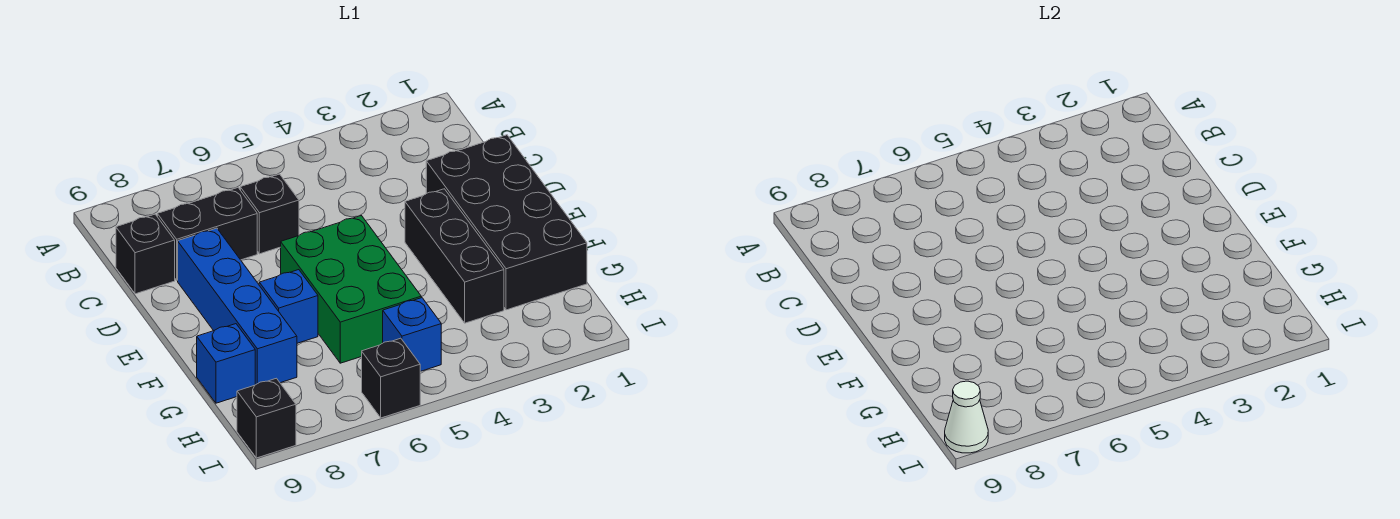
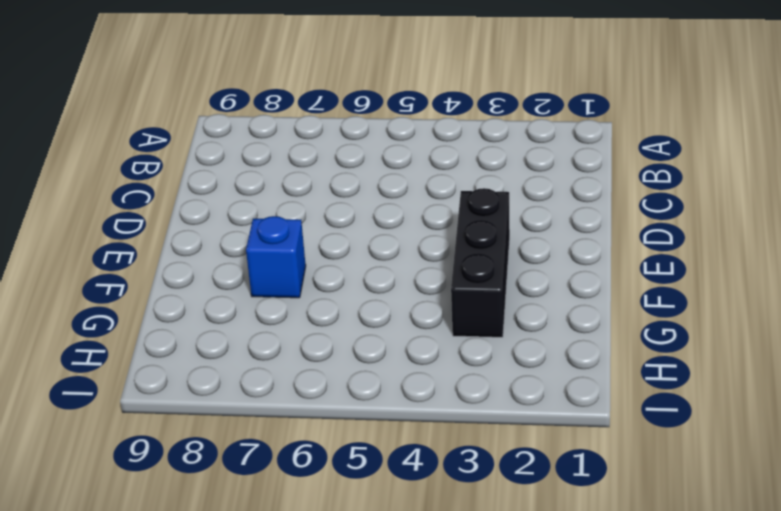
none -> black 1x1 brick [240,174,299,254]
none -> black 1x2 brick [157,188,257,280]
none -> black 1x1 brick [116,214,175,294]

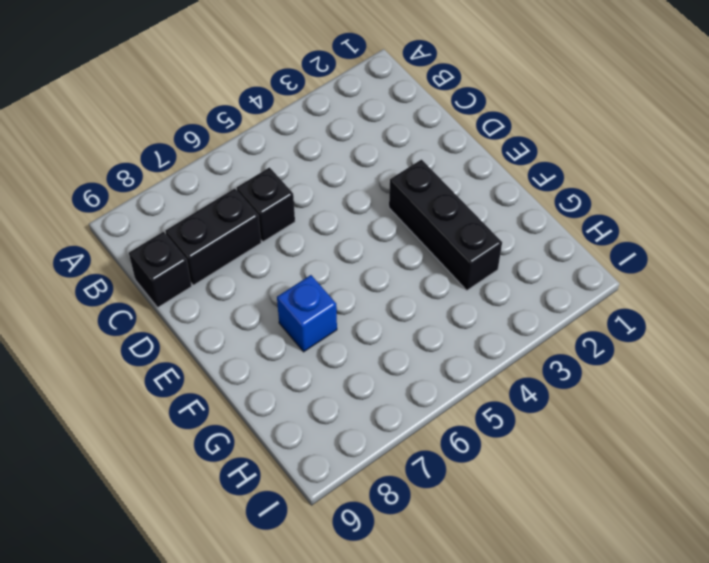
none -> black 2x4 brick [426,135,587,310]
none -> blue 1x4 brick [178,228,297,385]
none -> green 2x3 brick [281,216,421,363]

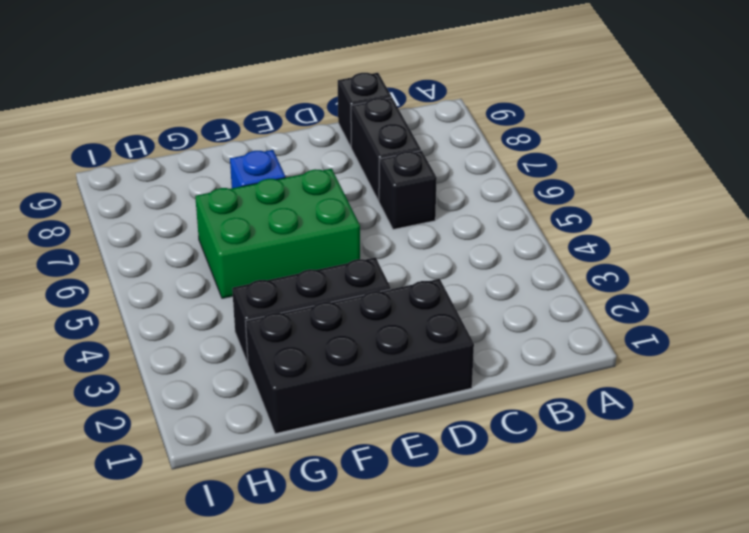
none -> blue 1x4 brick [178,228,297,385]
none -> blue 1x1 brick [197,324,255,403]
none -> blue 1x1 brick [383,298,441,371]

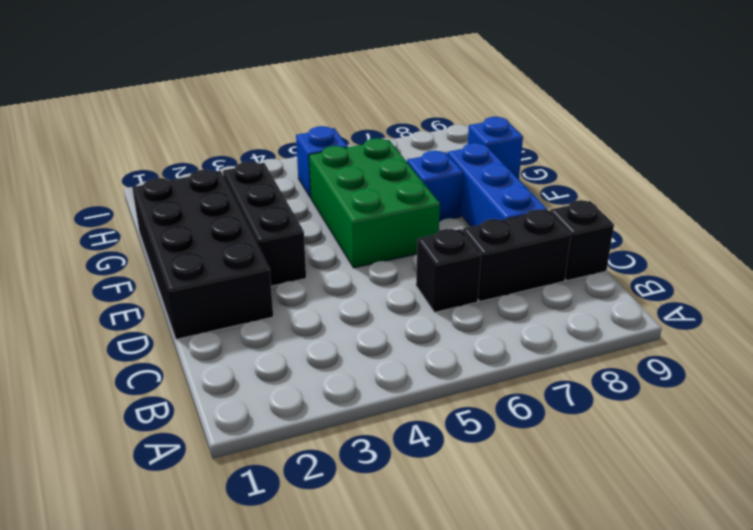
blue 1x3 brick [448,143,547,227] -> blue 1x4 brick [178,228,297,385]
none -> black 1x1 brick [362,338,420,418]
none -> black 1x1 brick [237,378,296,458]
none -> white 1x1 cone [945,381,988,453]

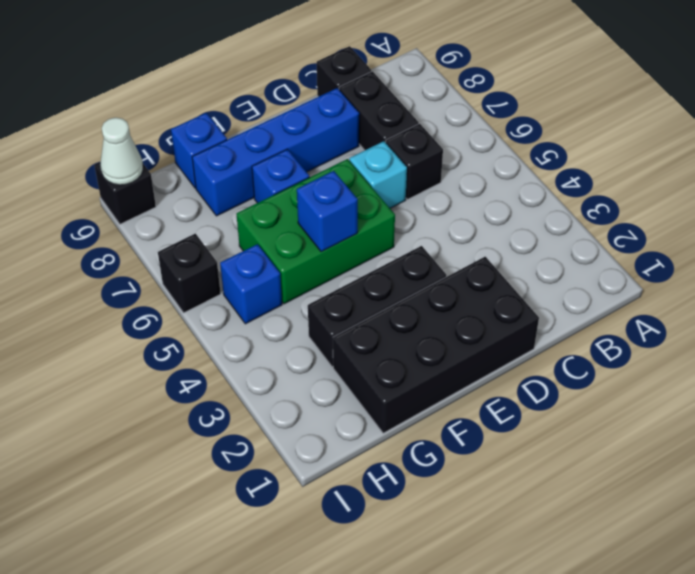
cyan 1x1 brick [349,141,407,208] -> none
blue 1x1 brick [297,171,358,252] -> none

